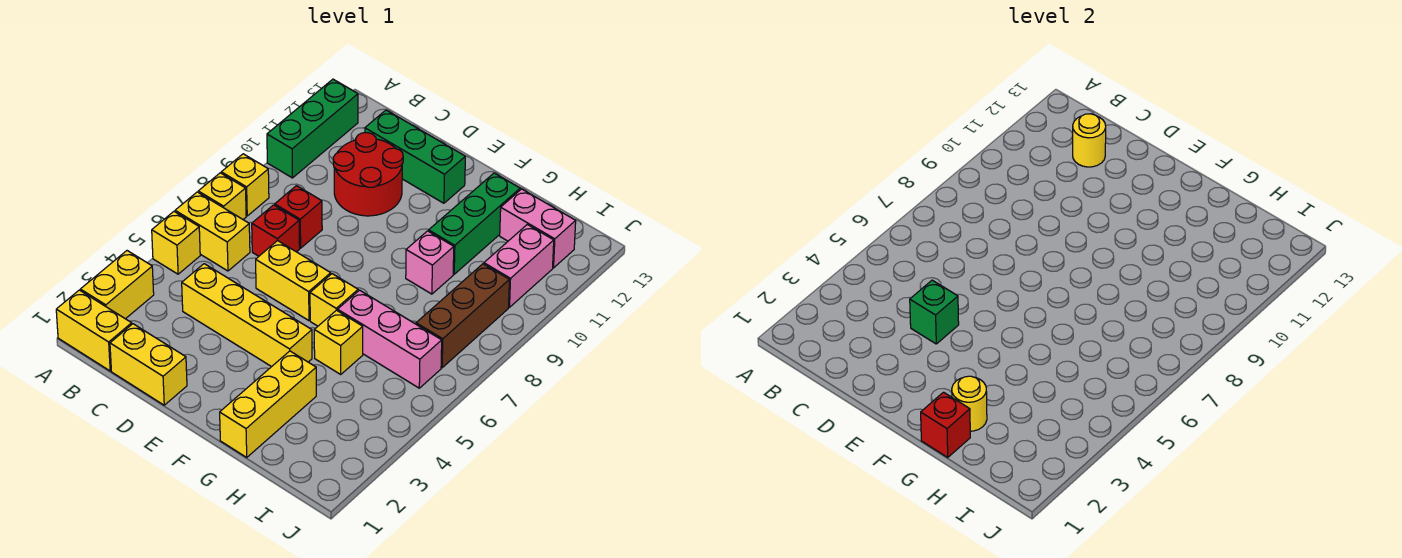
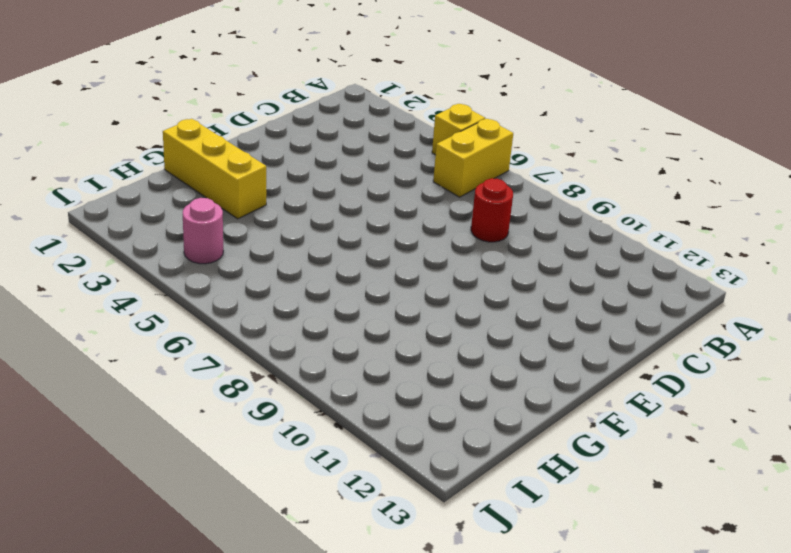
red 1x1 round brick [471,178,513,242] -> red 1x1 brick [275,186,322,248]
pink 1x1 round brick [183,198,223,264] -> none
none -> yellow 1x2 brick [56,290,132,371]
none -> yellow 1x2 brick [80,251,154,319]
none -> yellow 1x1 brick [198,173,246,219]

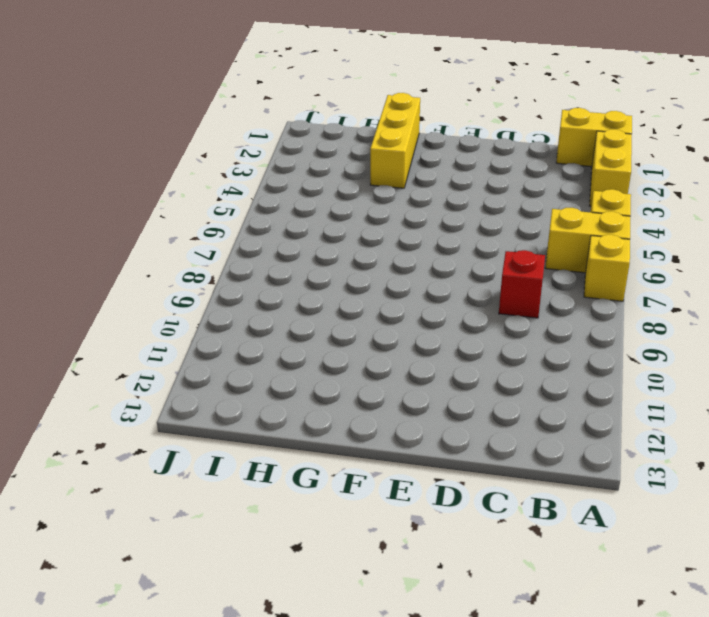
none -> yellow 1x1 brick [221,154,269,216]
none -> green 1x3 brick [267,79,358,178]
none -> yellow 1x2 brick [110,324,187,405]

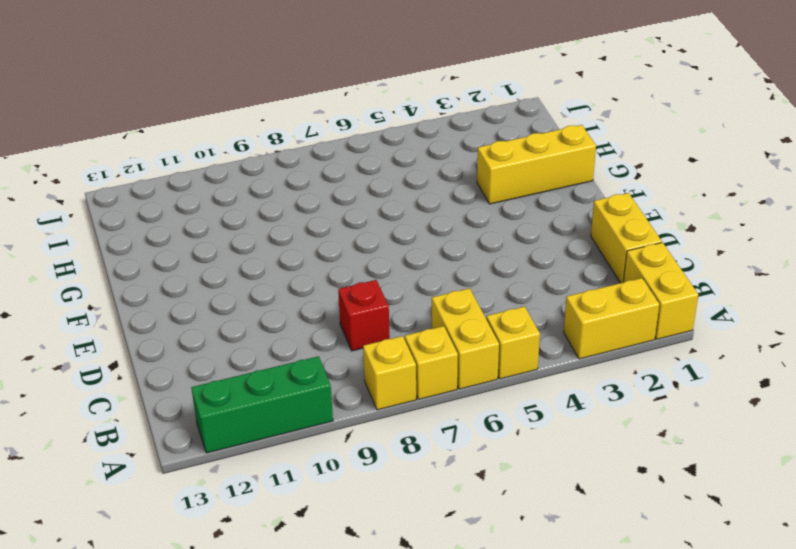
none -> yellow 1x4 brick [182,264,312,367]
none -> red 1x1 brick [252,205,300,256]
none -> red 2x2 round brick [333,133,403,216]

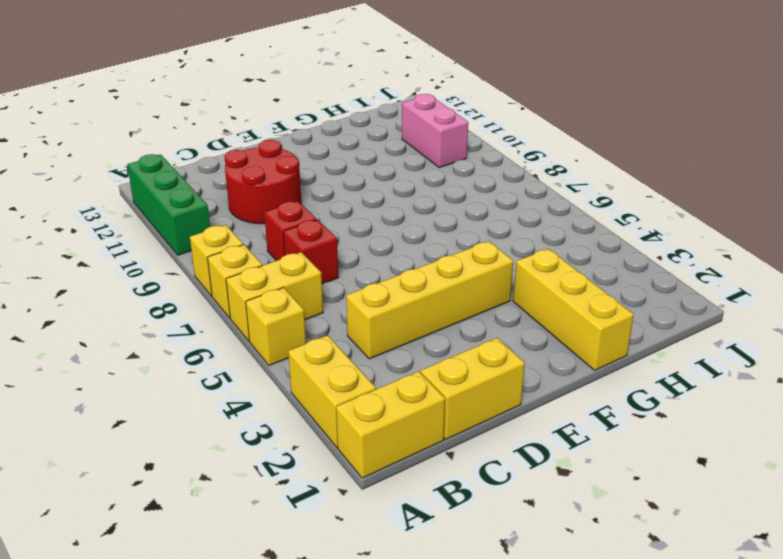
none -> green 1x3 brick [365,110,465,203]
none -> yellow 1x2 brick [256,241,331,321]
none -> yellow 1x1 brick [310,274,358,326]

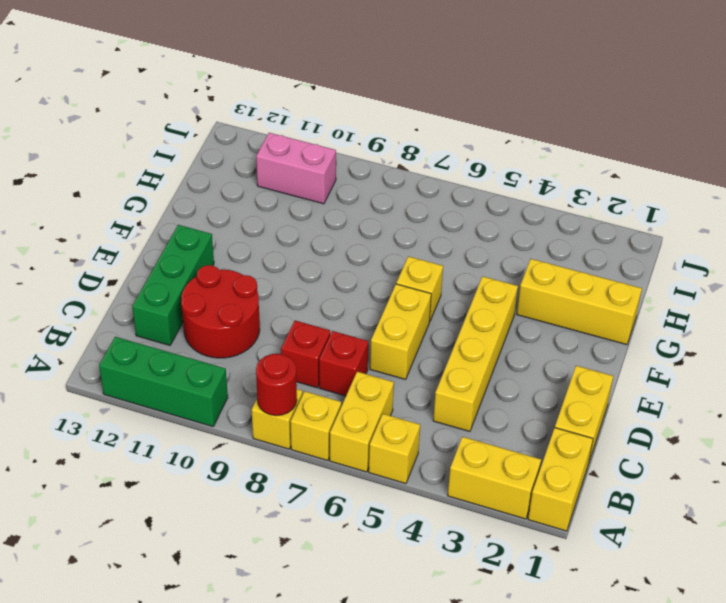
red 1x1 round brick [256,354,297,416] -> none
none -> yellow 1x1 brick [314,310,363,374]
none -> pink 1x3 brick [338,290,442,388]
none -> pink 1x1 brick [406,231,454,294]

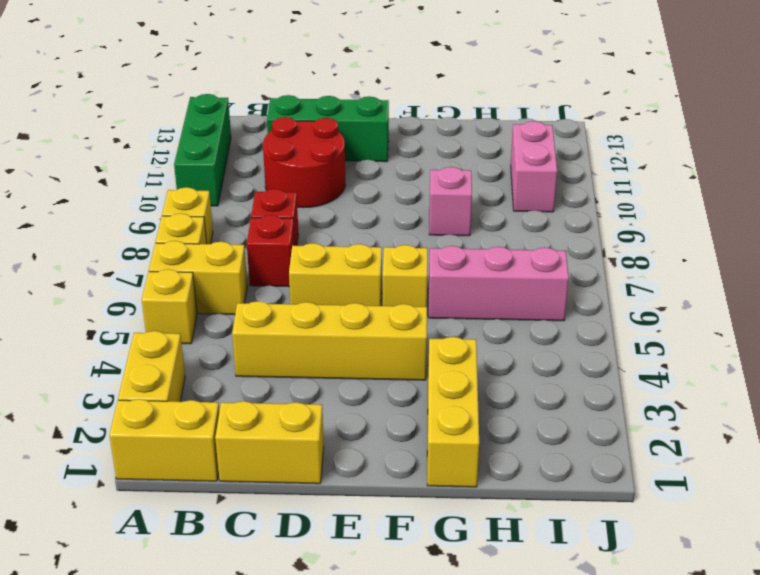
none -> yellow 1x1 brick [314,310,363,374]
none -> green 1x3 brick [429,173,520,274]
none -> pink 1x2 brick [500,189,576,268]

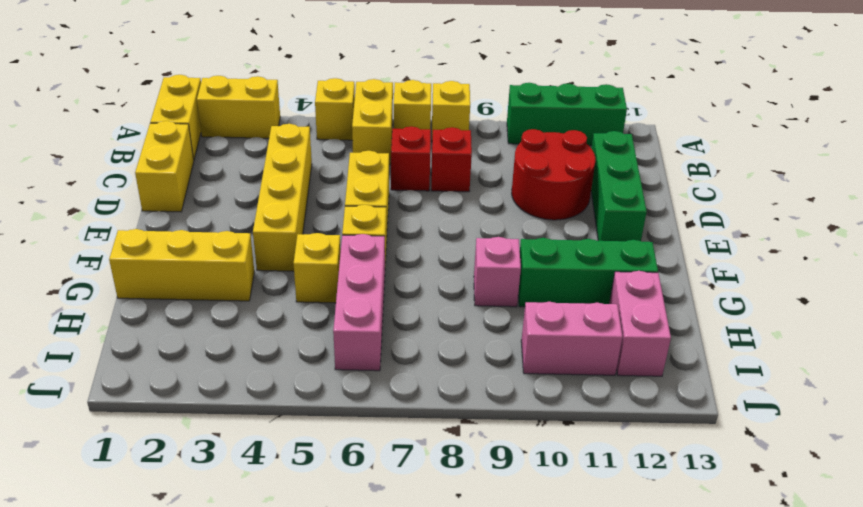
none -> brown 1x3 brick [416,264,509,368]
none -> yellow 1x1 round brick [1073,114,1106,167]
none -> green 1x1 brick [910,280,959,344]

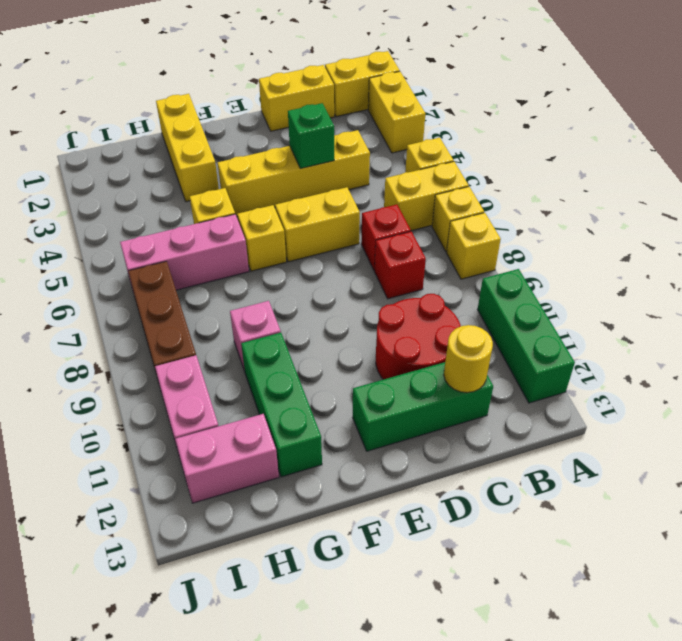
none -> red 1x1 brick [921,392,970,457]
none -> yellow 1x1 round brick [952,376,987,431]

